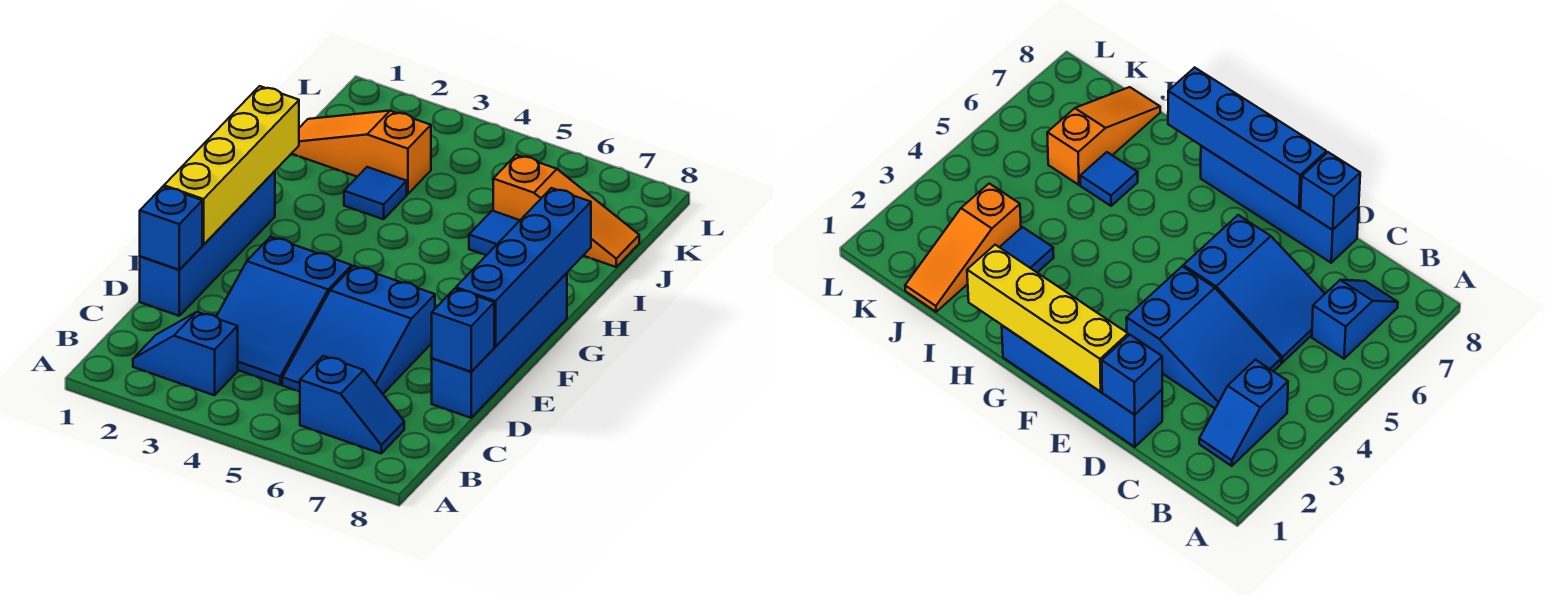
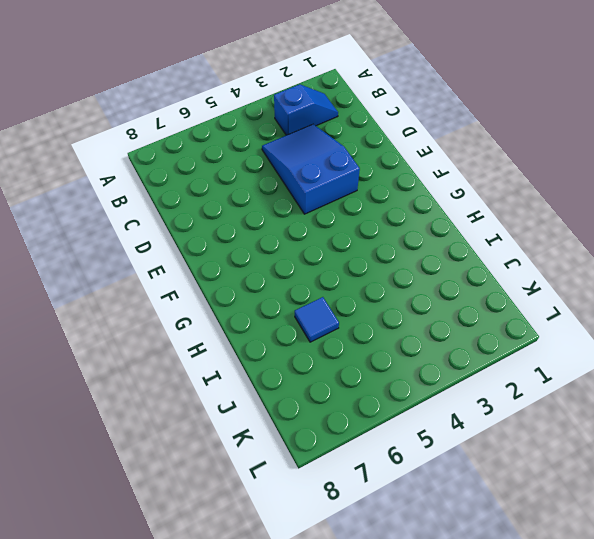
none -> blue 1x2 slope [300,356,404,453]
none -> blue 2x3 slope [282,266,435,394]
none -> blue 1x4 brick [140,171,275,316]

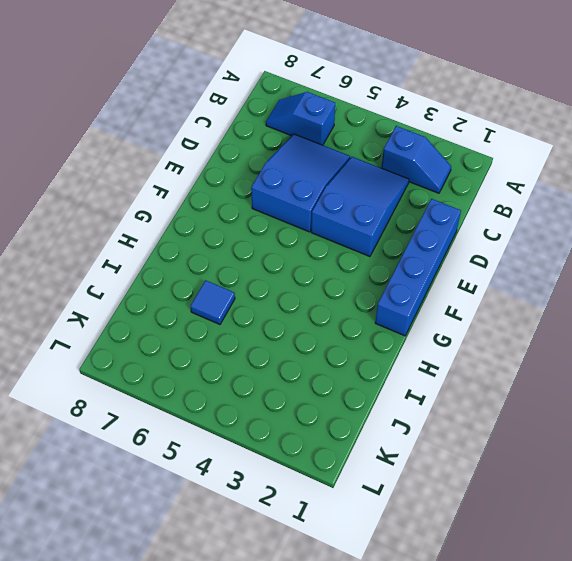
none -> blue 1x4 brick [432,273,567,418]
none -> blue 1x1 tile [344,167,407,219]
none -> orange 1x3 slope [291,111,431,194]

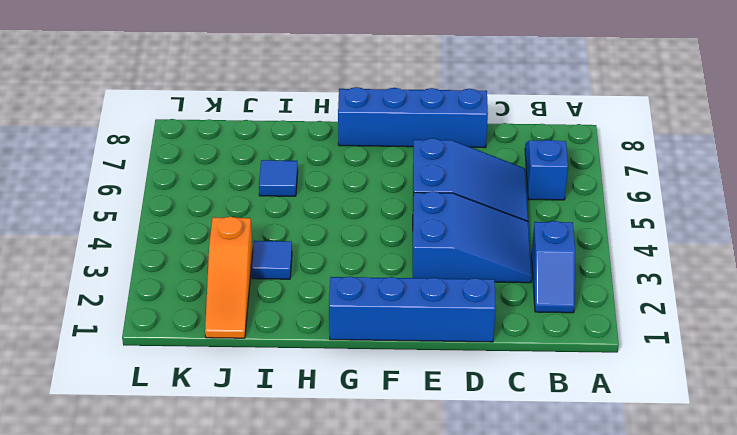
none -> orange 1x3 slope [493,155,639,267]
none -> blue 1x1 brick [140,187,202,270]
none -> blue 1x1 brick [432,289,494,372]

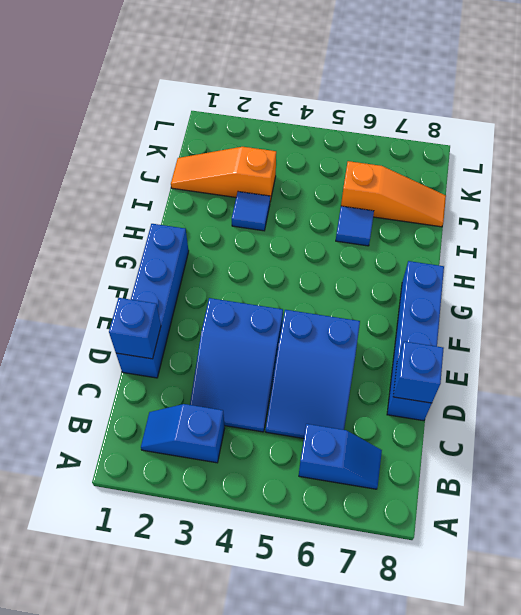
none -> yellow 1x4 brick [164,86,299,245]
none -> blue 1x4 brick [456,188,591,347]

